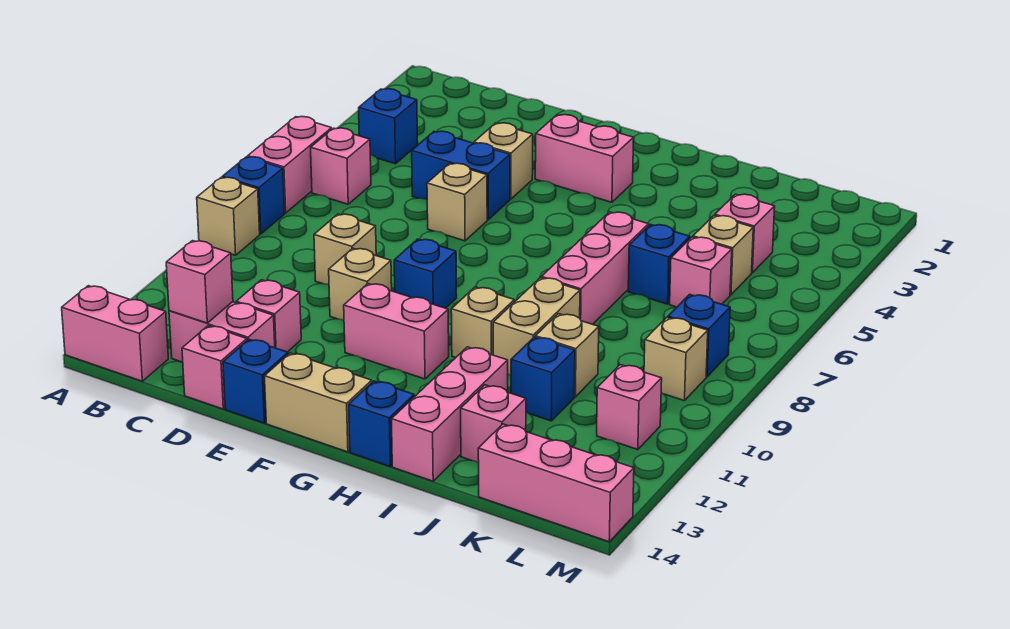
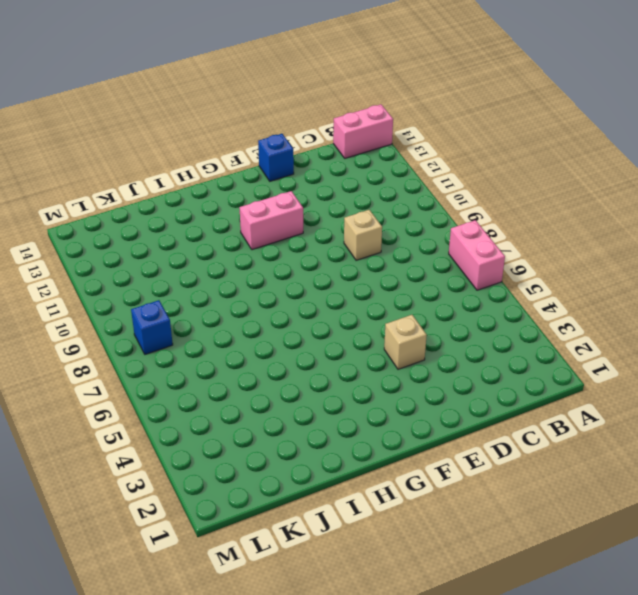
none -> blue 1x1 brick [222,157,285,234]
none -> tan 1x1 brick [197,177,260,255]
none -> blue 1x1 brick [359,89,418,164]
none -> pink 1x1 brick [311,128,371,204]

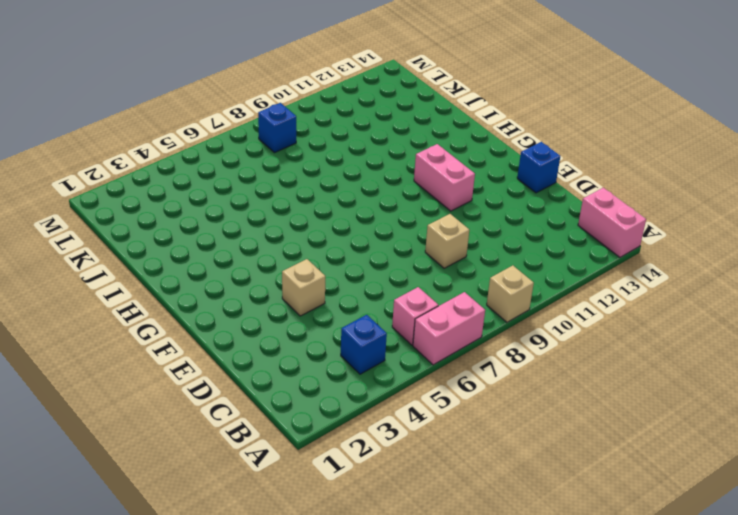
none -> blue 1x1 brick [222,157,285,234]
none -> pink 1x2 brick [169,302,275,362]
none -> blue 1x2 brick [412,131,510,220]
none -> pink 1x1 brick [236,280,301,352]

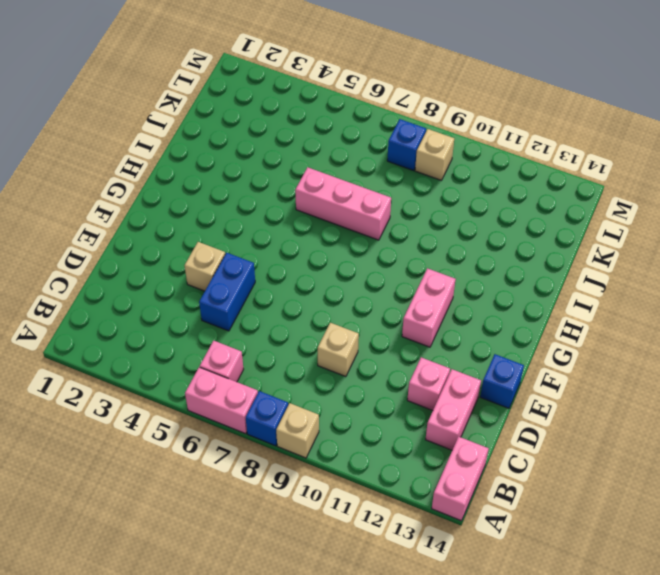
none -> blue 1x1 brick [359,89,418,164]
none -> pink 1x1 brick [182,326,247,409]
none -> tan 1x1 brick [427,163,487,241]
none -> tan 1x1 brick [329,248,392,320]

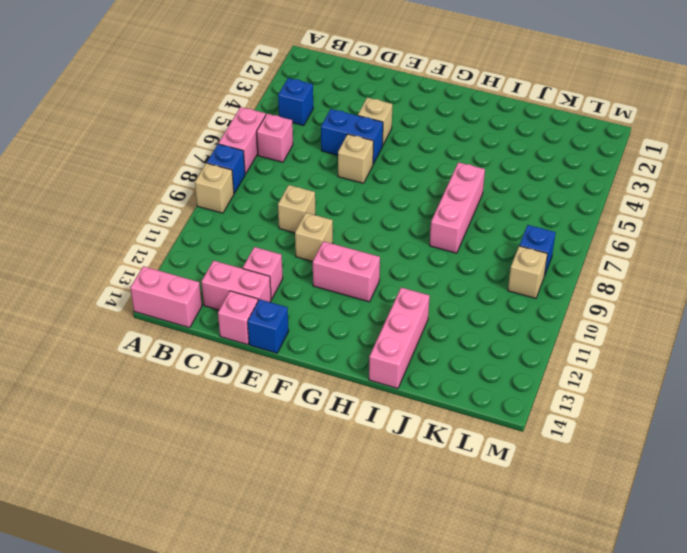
none -> pink 1x2 brick [535,115,634,202]
none -> blue 1x1 brick [394,239,457,308]
none -> tan 1x2 brick [264,353,372,452]
none -> tan 1x1 brick [451,287,514,358]

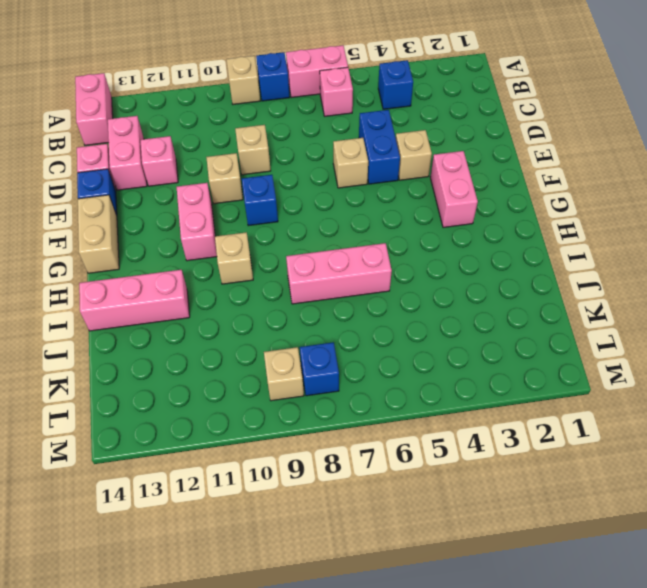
none -> blue 1x1 brick [349,381,414,466]
none -> tan 1x2 brick [493,278,580,375]
none -> blue 1x1 brick [628,224,690,304]
none -> tan 1x1 brick [535,314,599,397]

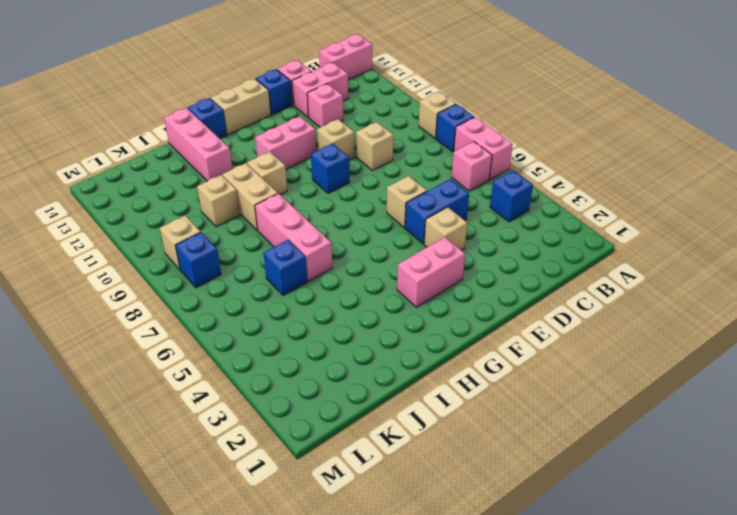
none -> blue 1x1 brick [511,337,575,421]
none -> pink 1x1 brick [461,385,526,463]
none -> pink 1x1 brick [715,194,775,273]
none -> tan 1x1 brick [693,215,753,295]

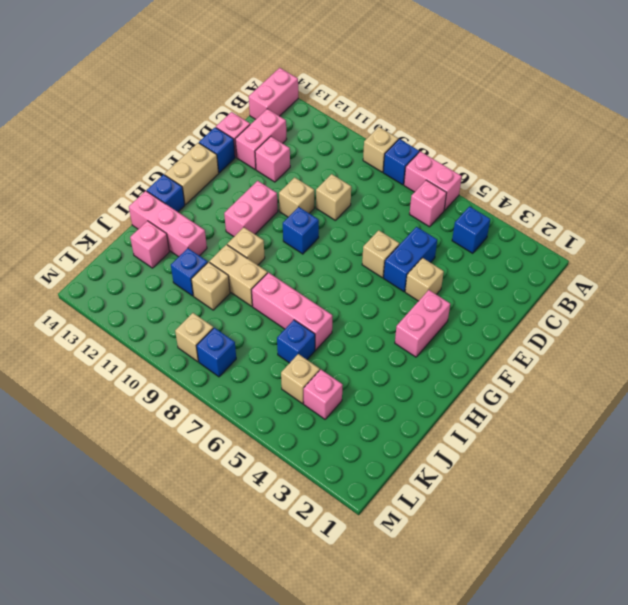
none -> pink 1x1 brick [670,237,732,307]
none -> pink 1x3 brick [478,424,634,542]
none -> pink 1x1 brick [597,365,662,450]
none -> pink 1x1 brick [166,241,233,323]

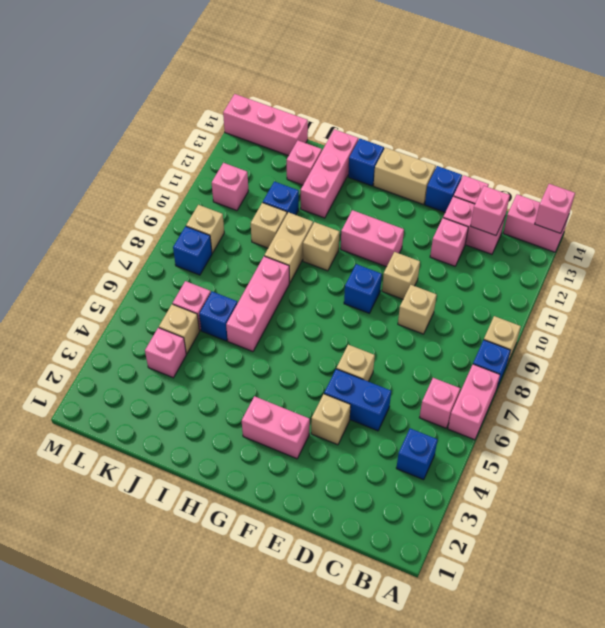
pink 1x1 brick [535,184,575,233] -> none

